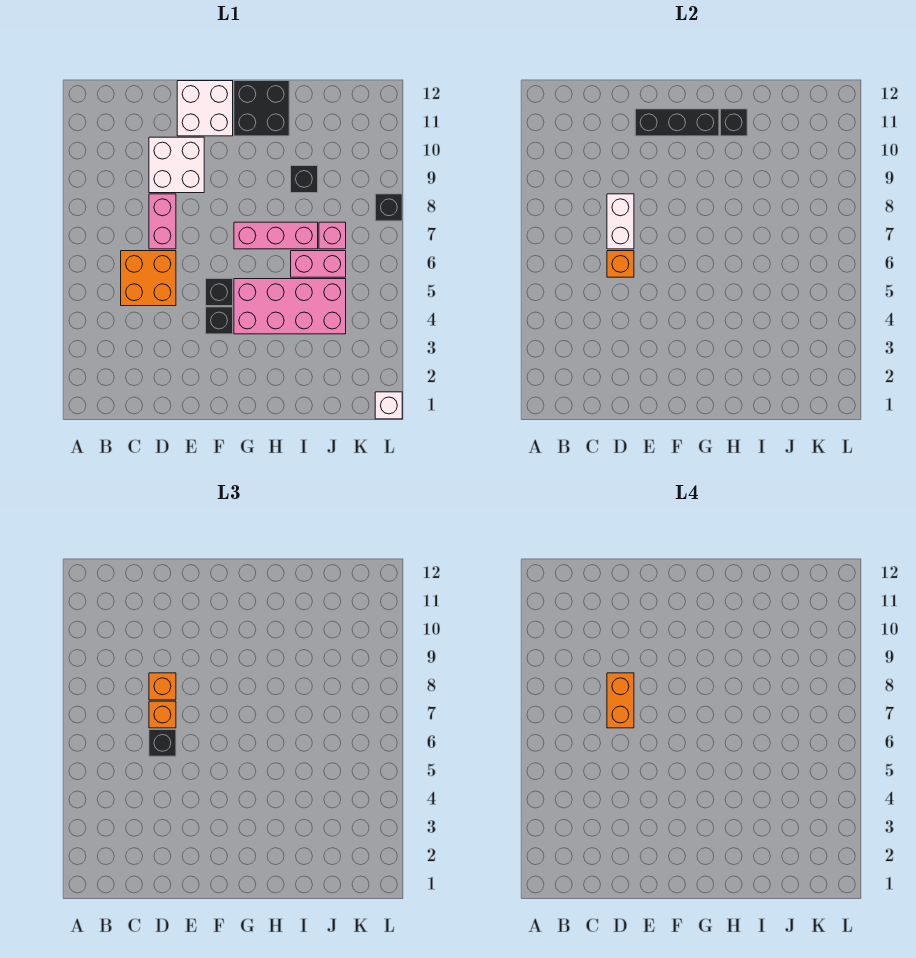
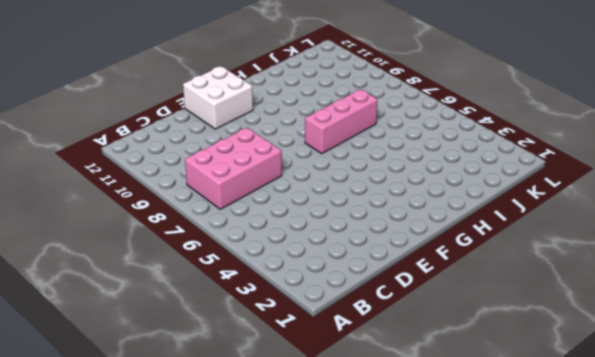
pink 2x3 brick [185,128,282,209] -> pink 1x2 brick [149,194,176,249]
none -> orange 2x2 brick [121,251,176,306]
none -> white 2x2 brick [149,137,204,193]
none -> black 1x1 brick [206,307,233,334]

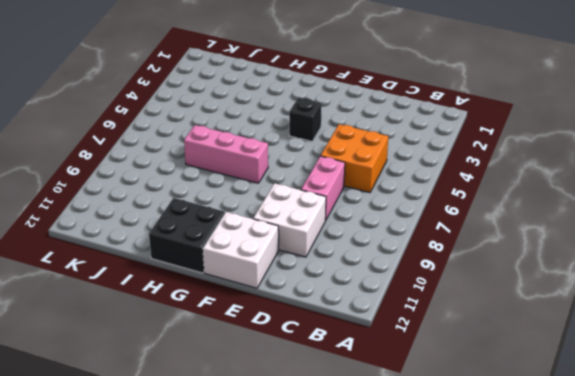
none -> black 1x1 brick [206,279,233,306]
none -> pink 2x4 brick [234,279,346,334]
none -> pink 1x2 brick [291,251,346,277]

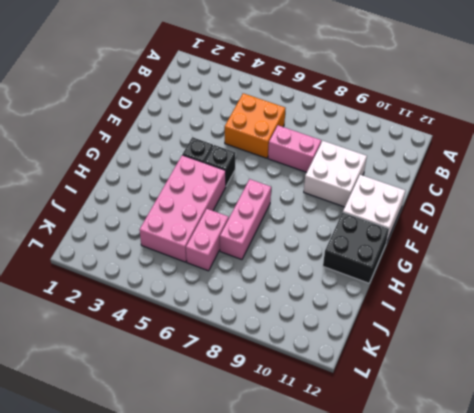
none -> black 1x1 brick [291,166,318,193]
none -> pink 1x1 brick [319,222,346,249]
none -> white 1x1 brick [375,392,402,419]

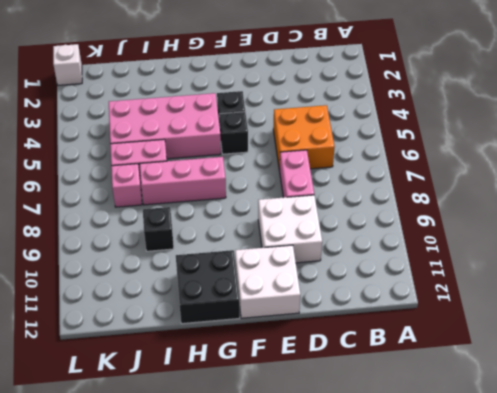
none -> black 1x1 brick [375,194,402,221]
none -> orange 1x1 brick [607,251,634,277]
none -> white 1x2 brick [607,194,634,249]

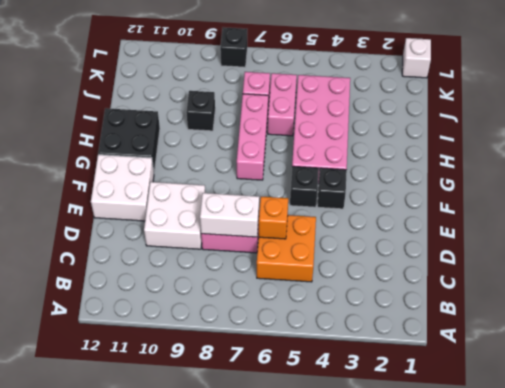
none -> black 1x3 brick [635,109,719,136]
none -> black 1x1 brick [720,109,747,136]
none -> black 1x1 brick [149,730,176,756]

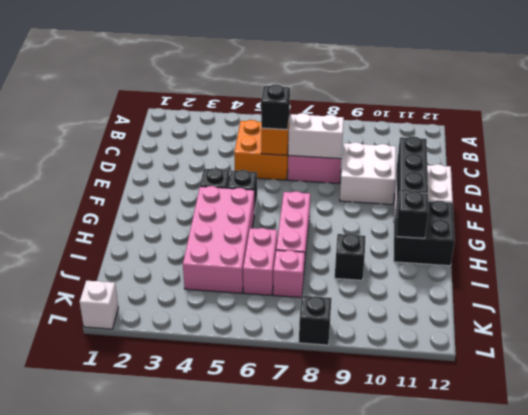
none -> orange 1x1 brick [149,701,176,728]
none -> orange 1x1 brick [149,673,176,700]
none -> orange 1x2 brick [607,673,634,728]

